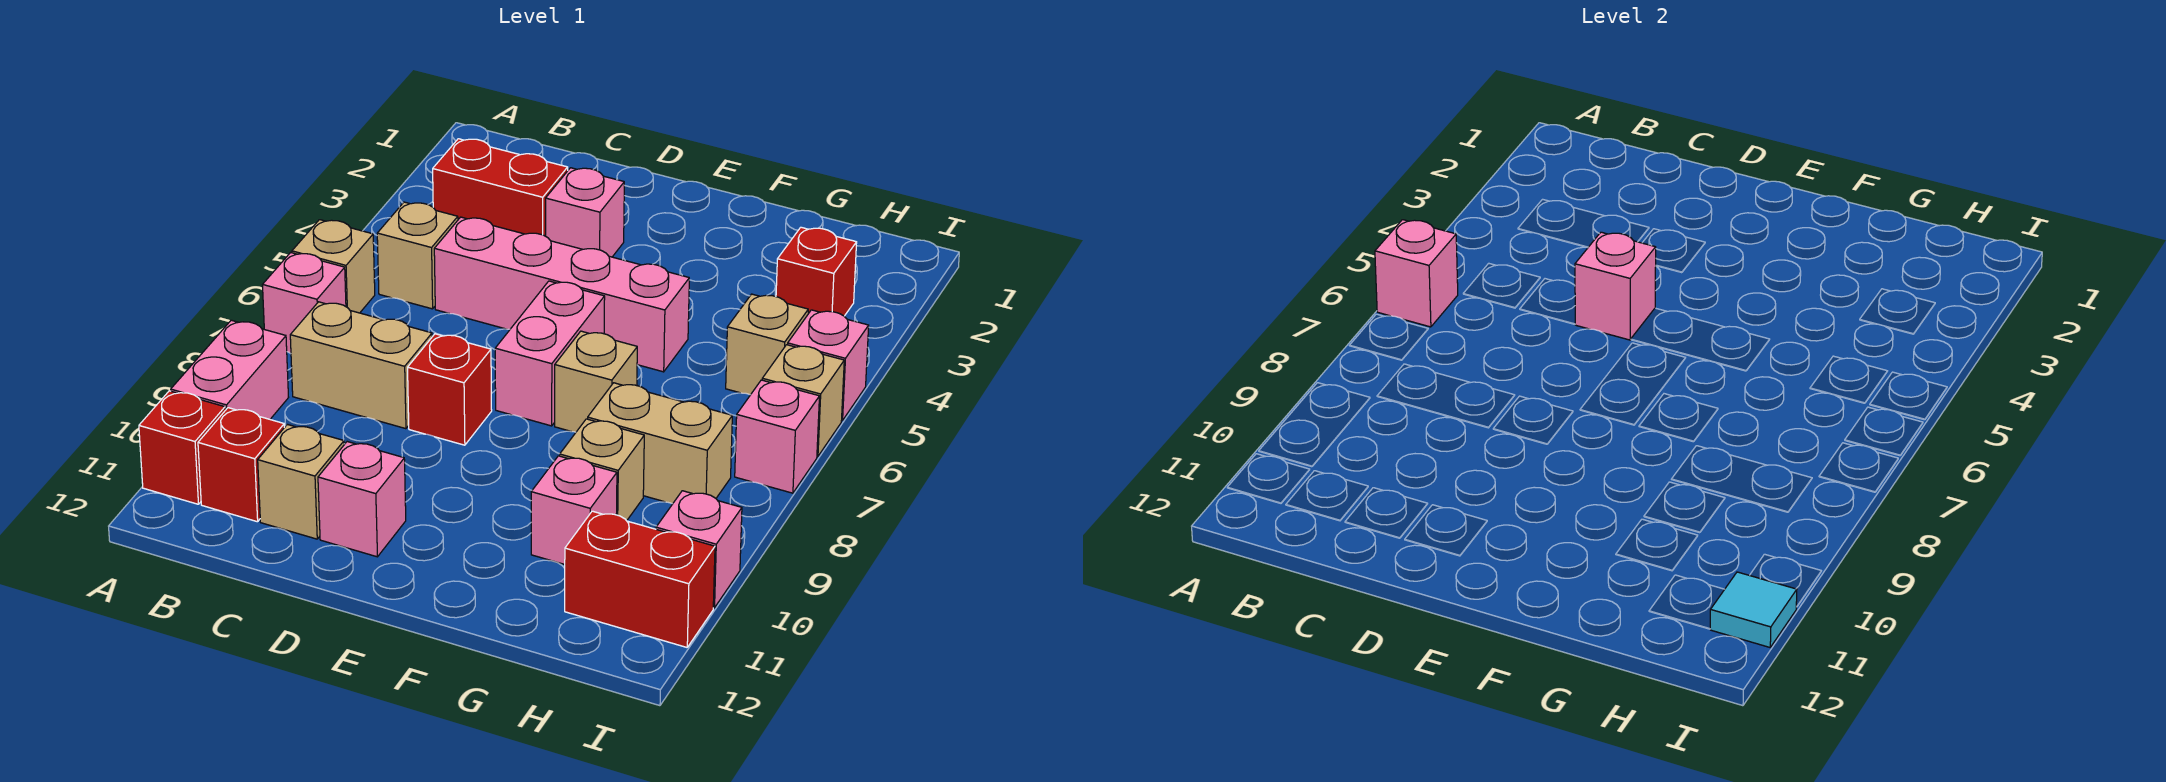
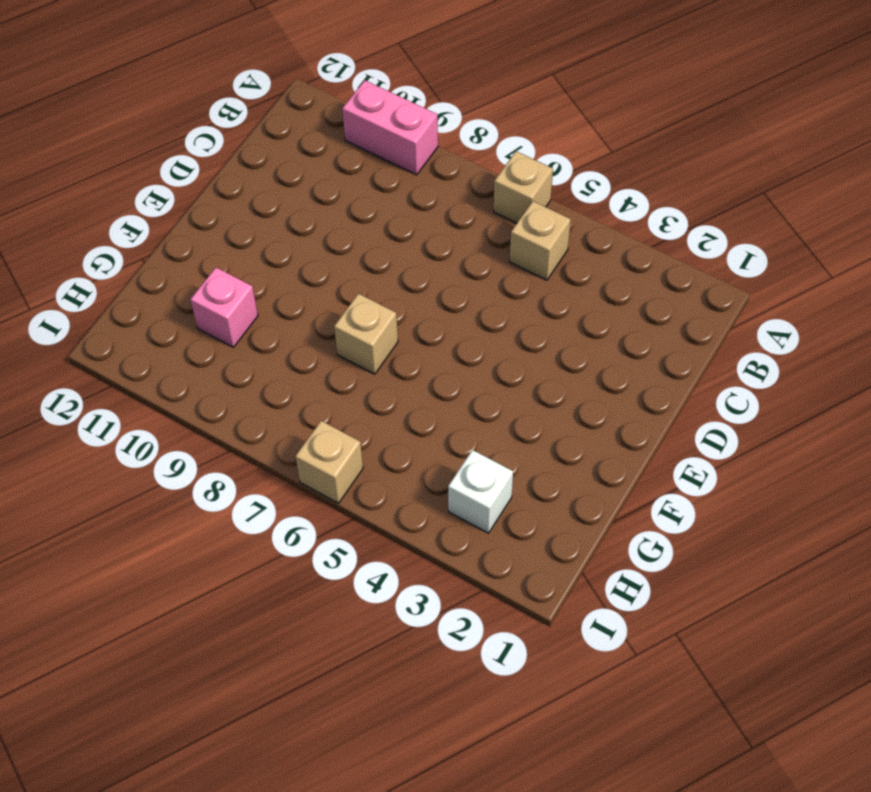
white 1x1 brick [448,450,513,533] -> red 1x1 brick [776,227,857,316]
none -> pink 1x1 brick [262,253,346,353]
none -> red 1x1 brick [139,391,225,504]
none -> red 1x2 brick [433,139,568,236]

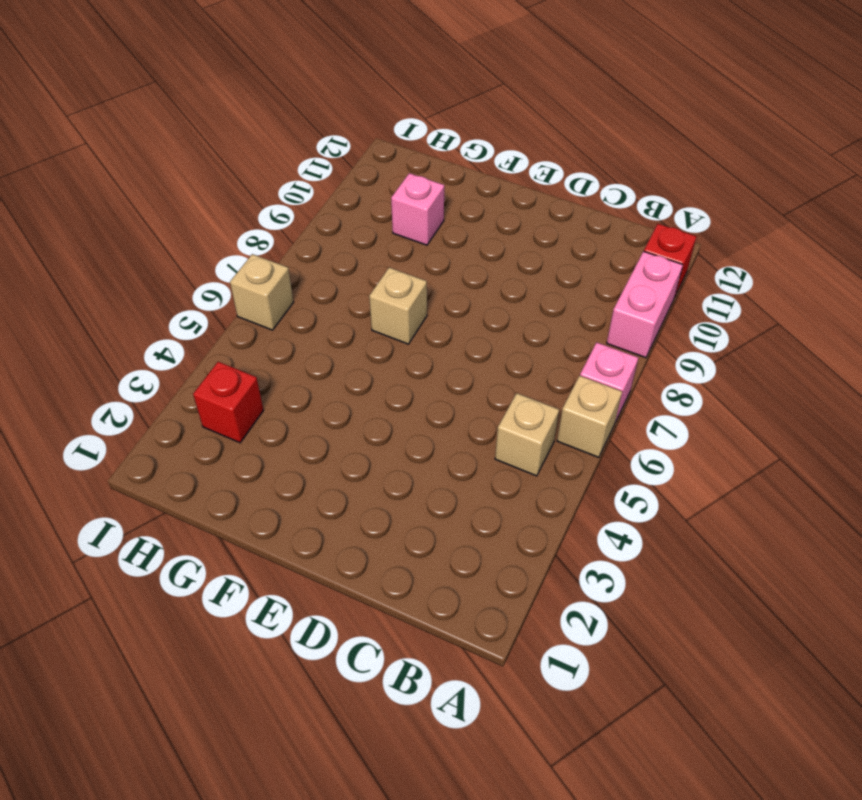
none -> red 1x2 brick [433,139,568,236]
none -> tan 1x2 brick [290,302,432,429]
none -> red 1x1 brick [198,408,284,522]

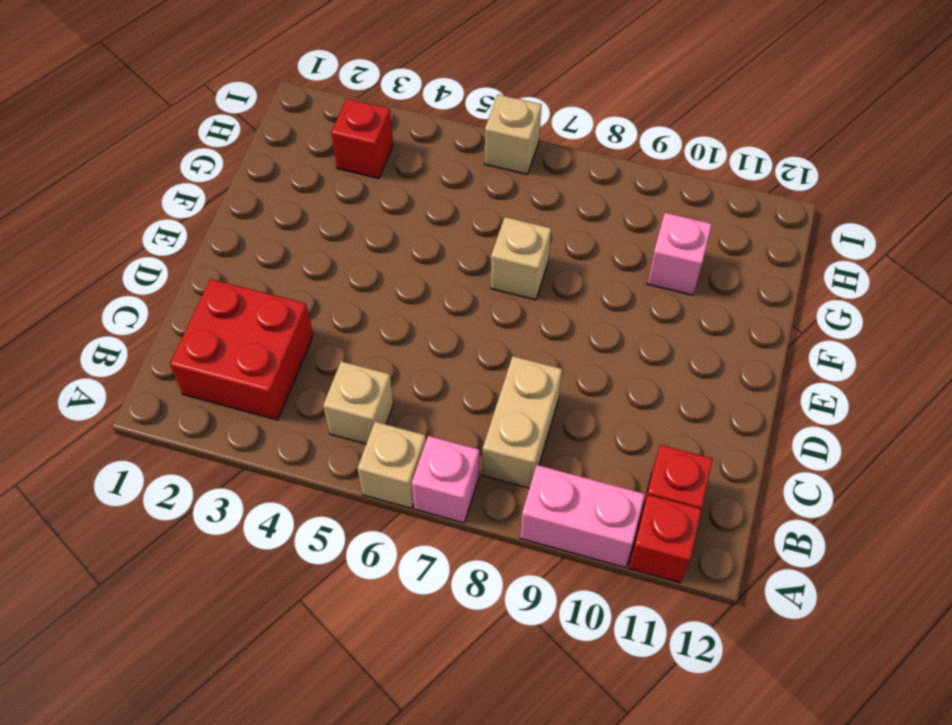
red 2x2 brick [170,279,313,420] -> red 1x2 brick [433,139,568,236]
none -> pink 1x4 brick [434,217,689,372]
none -> tan 1x1 brick [258,424,344,539]
none -> pink 1x1 brick [546,168,624,257]

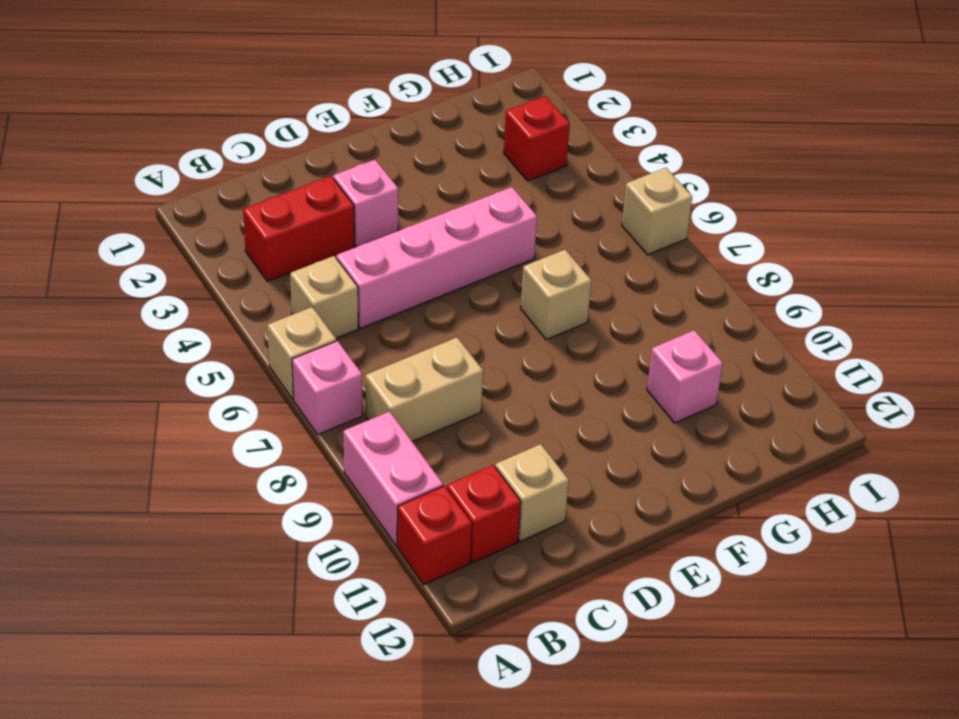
none -> red 1x1 brick [408,334,492,445]
none -> pink 1x1 brick [318,442,406,557]
none -> pink 1x2 brick [495,281,605,426]

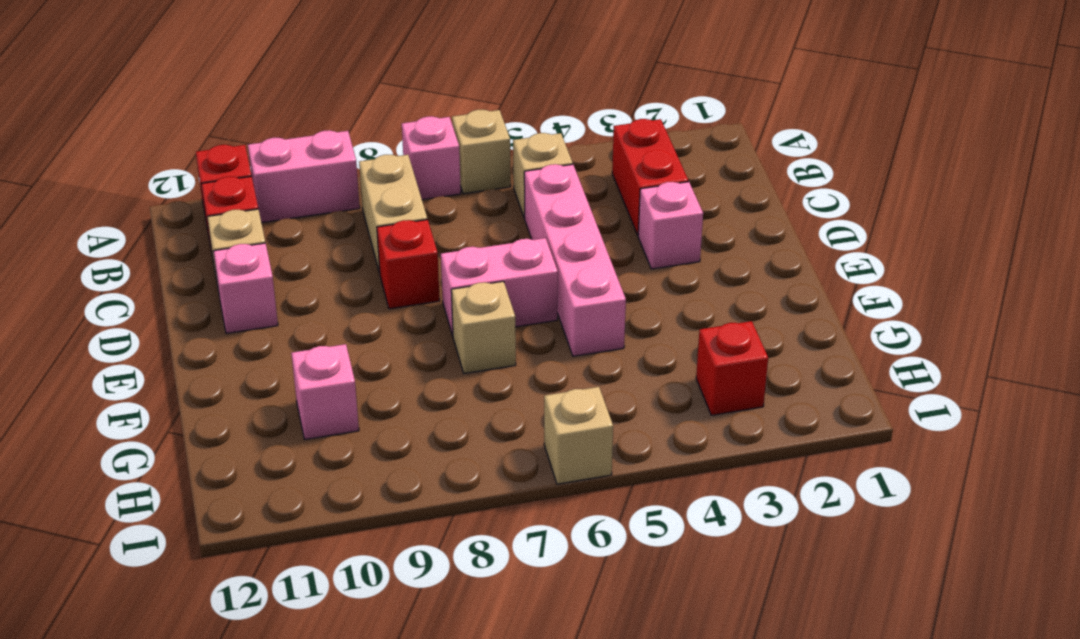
none -> tan 1x2 brick [588,383,732,504]
none -> tan 1x1 brick [560,419,644,521]
none -> tan 1x1 brick [726,294,808,395]

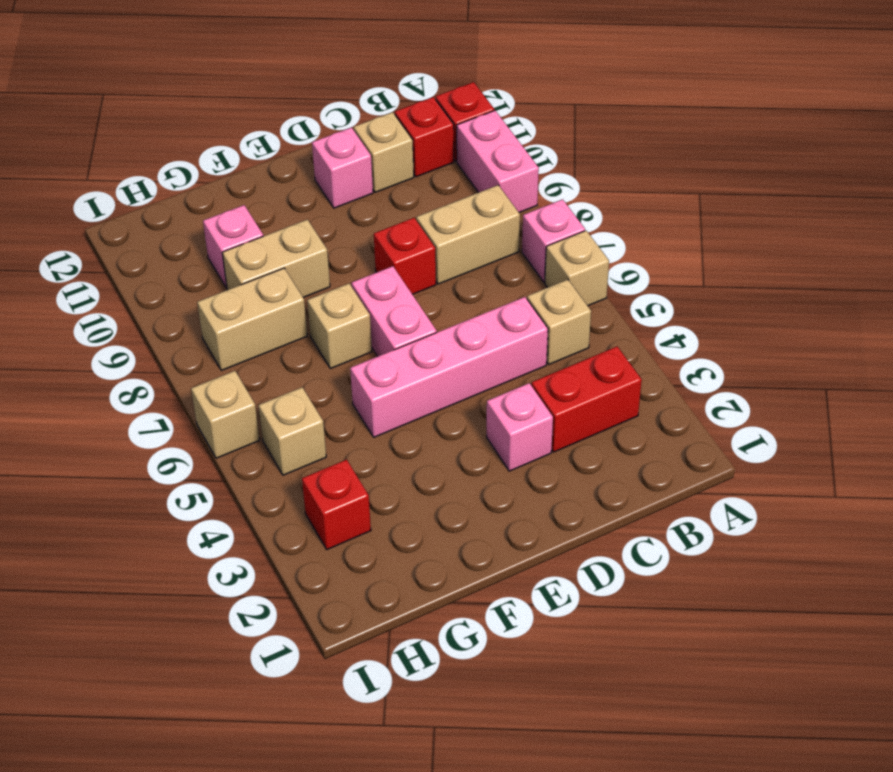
tan 1x2 brick [222,220,330,297] -> tan 1x1 brick [560,419,644,521]
none -> red 1x2 brick [565,511,715,647]
none -> pink 1x1 brick [788,310,869,421]
none -> pink 1x1 brick [735,380,819,493]

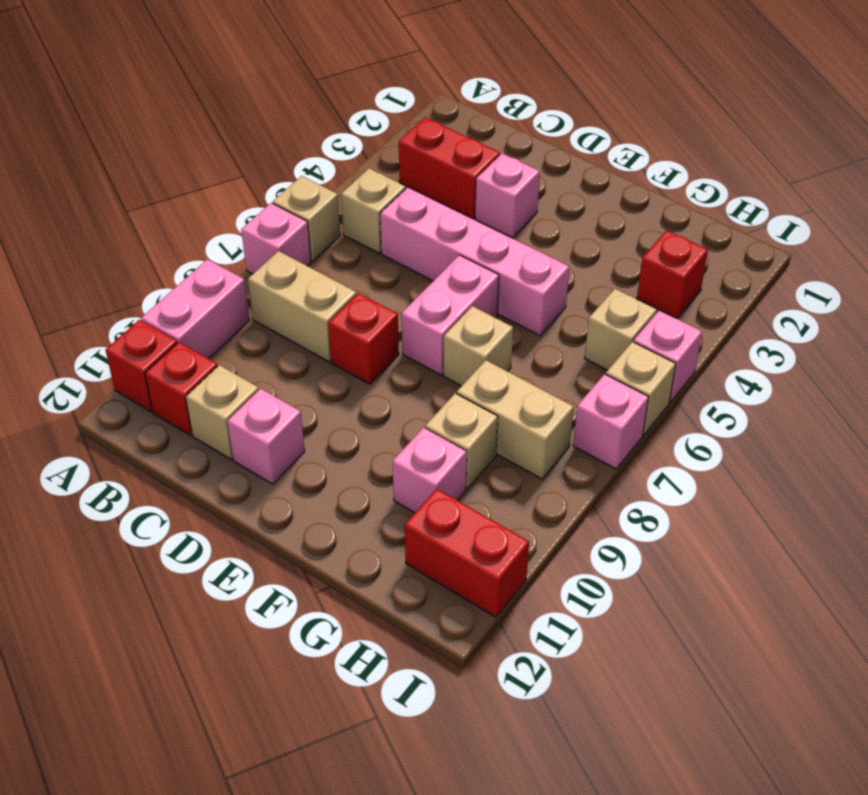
none -> pink 1x1 brick [656,491,742,608]
none -> pink 1x1 brick [1375,220,1458,327]
none -> pink 1x1 brick [1575,232,1656,340]

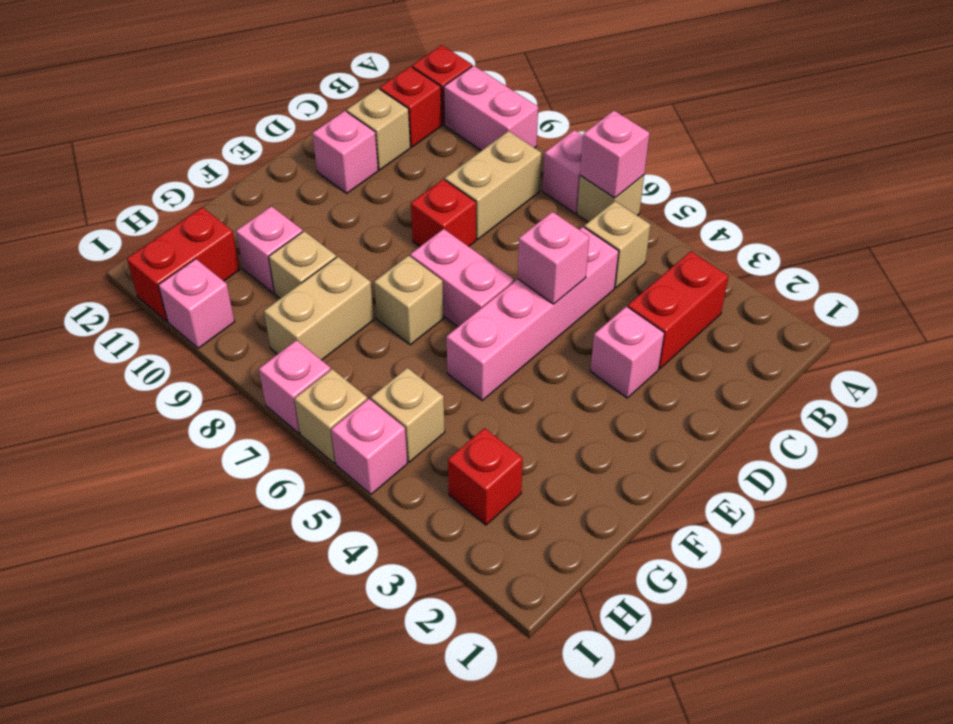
none -> cyan 1x1 tile [1710,572,1797,647]

